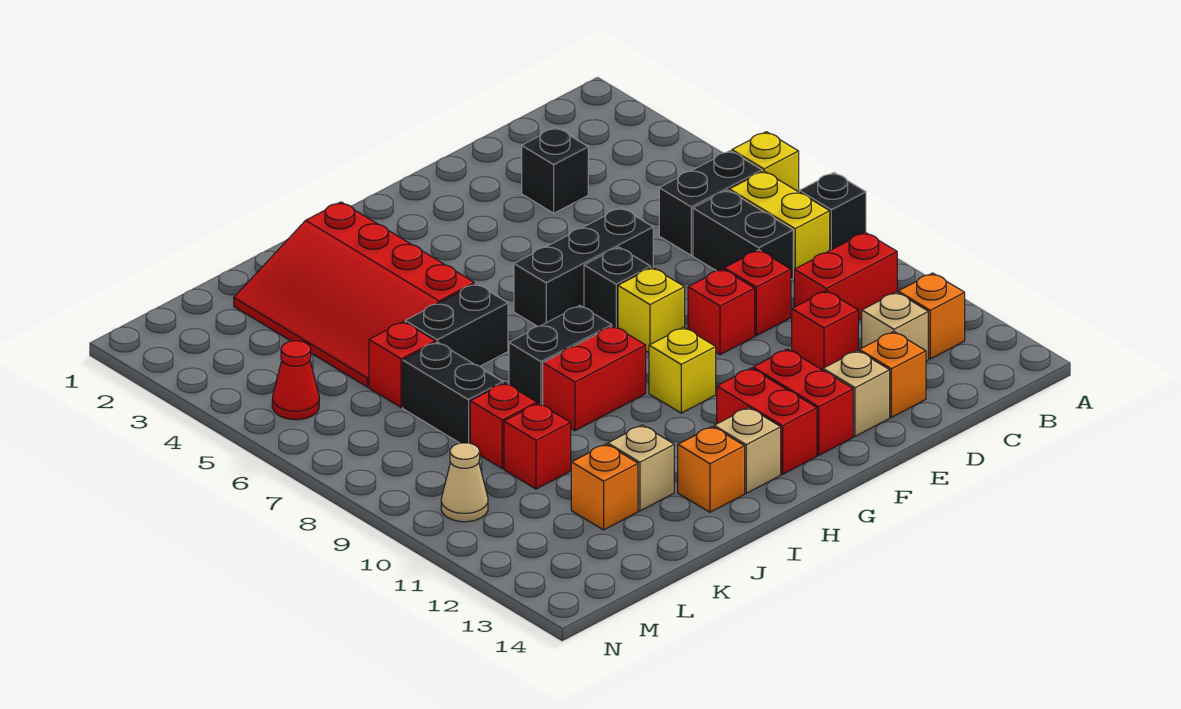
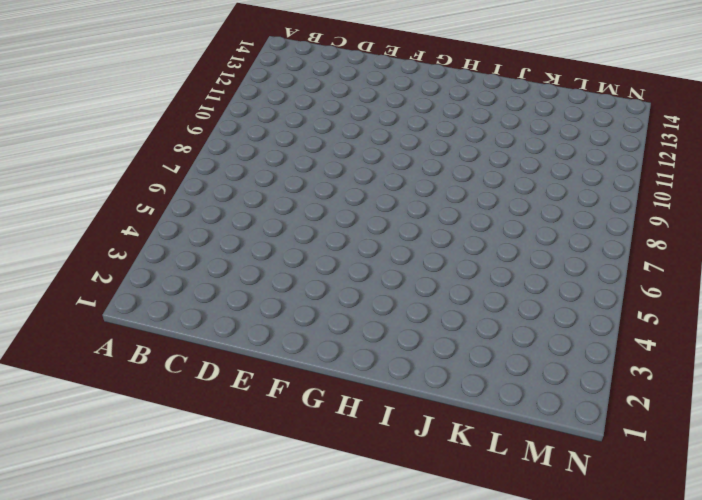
none -> yellow 1x1 brick [732,132,799,192]
none -> black 1x1 brick [799,173,866,250]
none -> black 1x2 brick [659,151,762,255]
none -> yellow 1x2 brick [729,171,830,277]

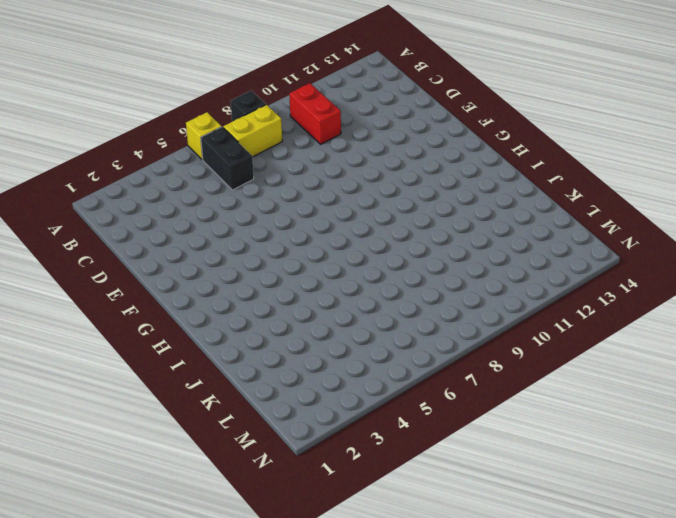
none -> orange 1x1 brick [898,273,965,359]
none -> black 1x2 brick [693,190,793,279]
none -> tan 1x1 brick [862,292,928,361]
none -> black 1x1 brick [522,127,588,213]

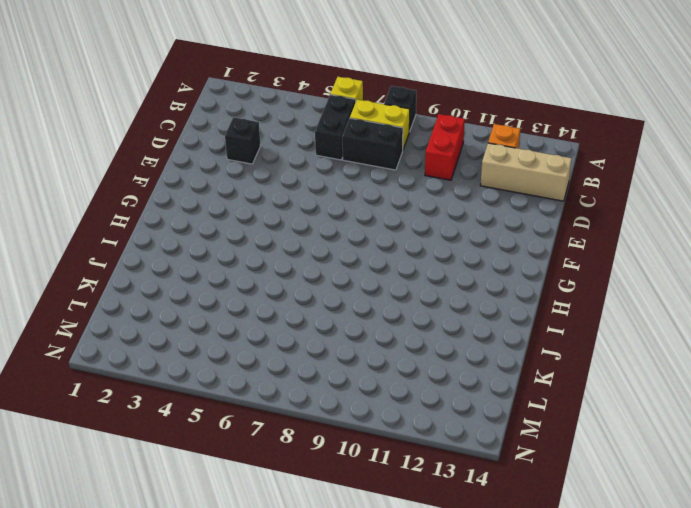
tan 1x3 brick [480,143,572,201] -> tan 1x1 brick [862,292,928,361]
none -> red 1x1 brick [724,250,791,336]
none -> red 1x1 brick [792,291,858,370]
none -> orange 1x1 brick [859,332,926,417]
none -> black 1x3 brick [514,208,653,326]

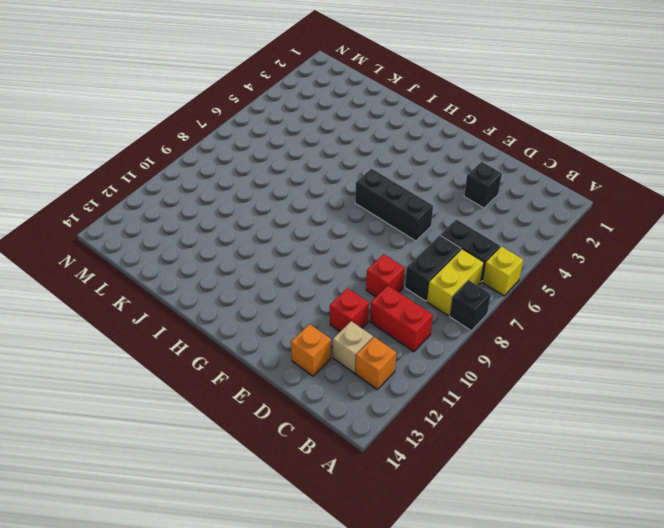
none -> red 1x1 brick [688,269,755,355]
none -> tan 1x1 brick [823,351,890,436]
none -> black 1x1 brick [584,247,651,328]
none -> yellow 1x1 brick [618,267,685,353]

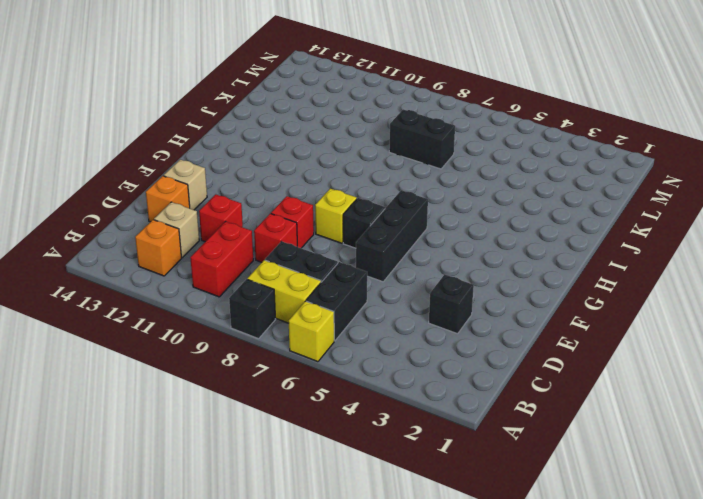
none -> red 1x2 brick [753,349,853,455]
none -> yellow 1x1 brick [649,327,716,413]
none -> red 1x2 brick [717,368,817,474]
none -> black 1x2 brick [509,305,612,405]

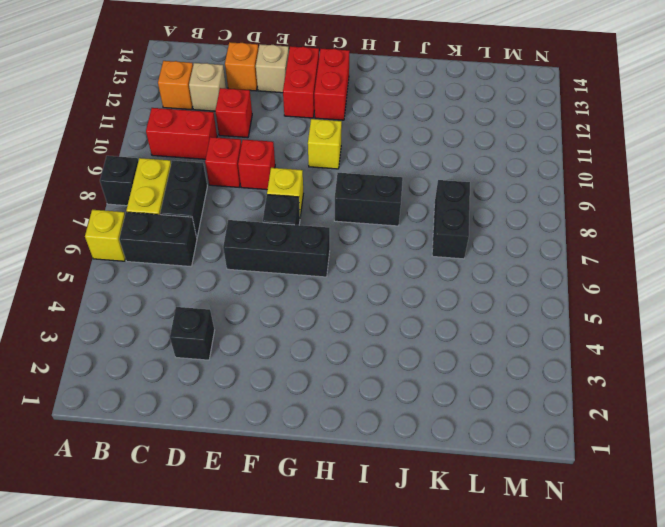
none -> red 1x2 brick [543,326,646,431]
none -> tan 1x1 brick [714,407,781,493]
none -> red 3x4 slope [234,202,474,387]
none -> black 1x2 brick [405,284,508,366]

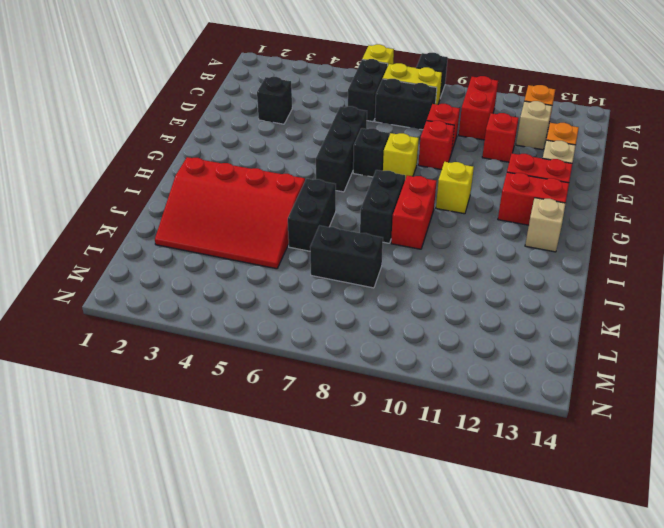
none -> orange 1x1 brick [678,426,745,512]
none -> tan 1x1 brick [608,425,674,511]
none -> red 1x1 brick [369,322,436,407]
none -> red 1x1 brick [470,383,537,469]

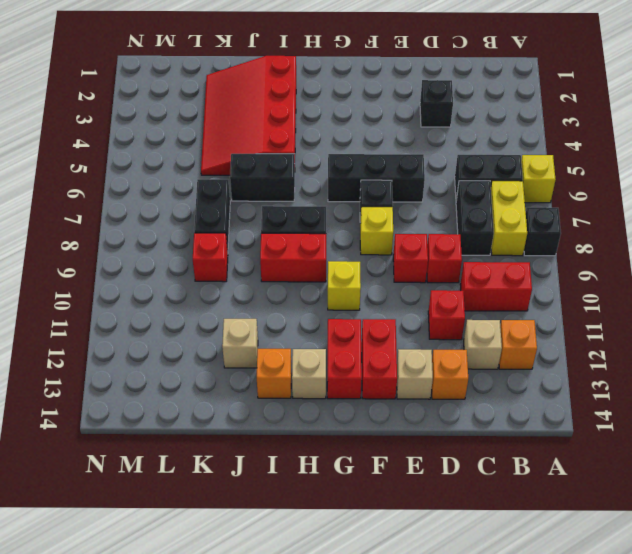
none -> red 1x1 brick [369,322,436,407]
none -> red 1x1 brick [504,403,571,489]
none -> orange 1x1 brick [571,444,638,530]
none -> red 1x1 cone [272,341,319,420]

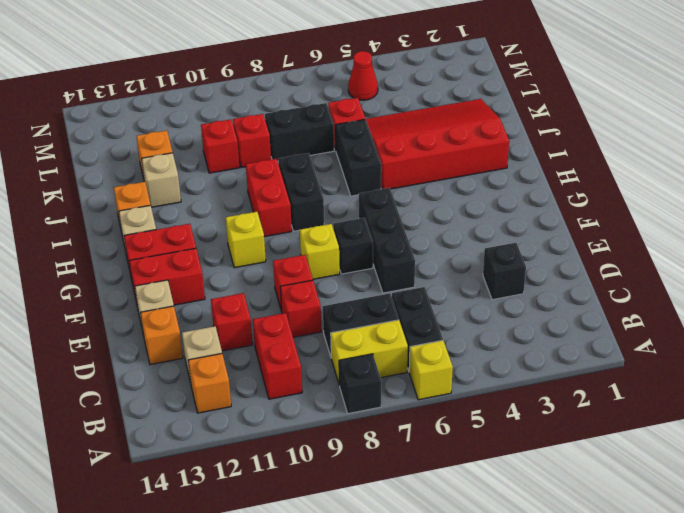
none -> tan 1x1 cone [441,443,488,522]

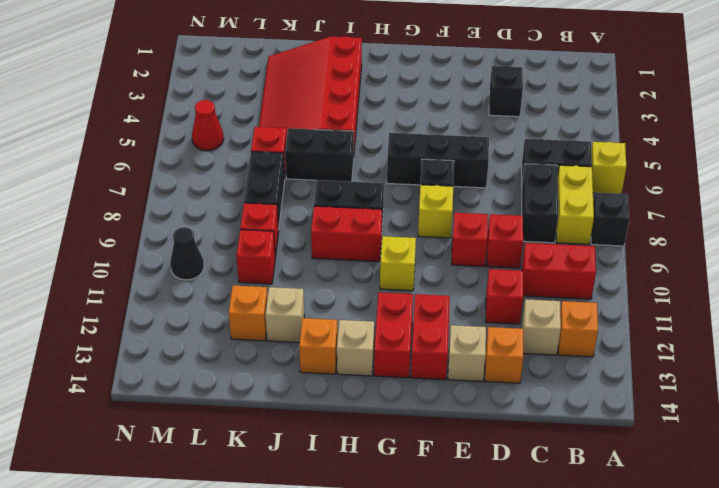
black 1x1 cone [170,227,204,280] -> tan 1x1 cone [441,443,488,522]

